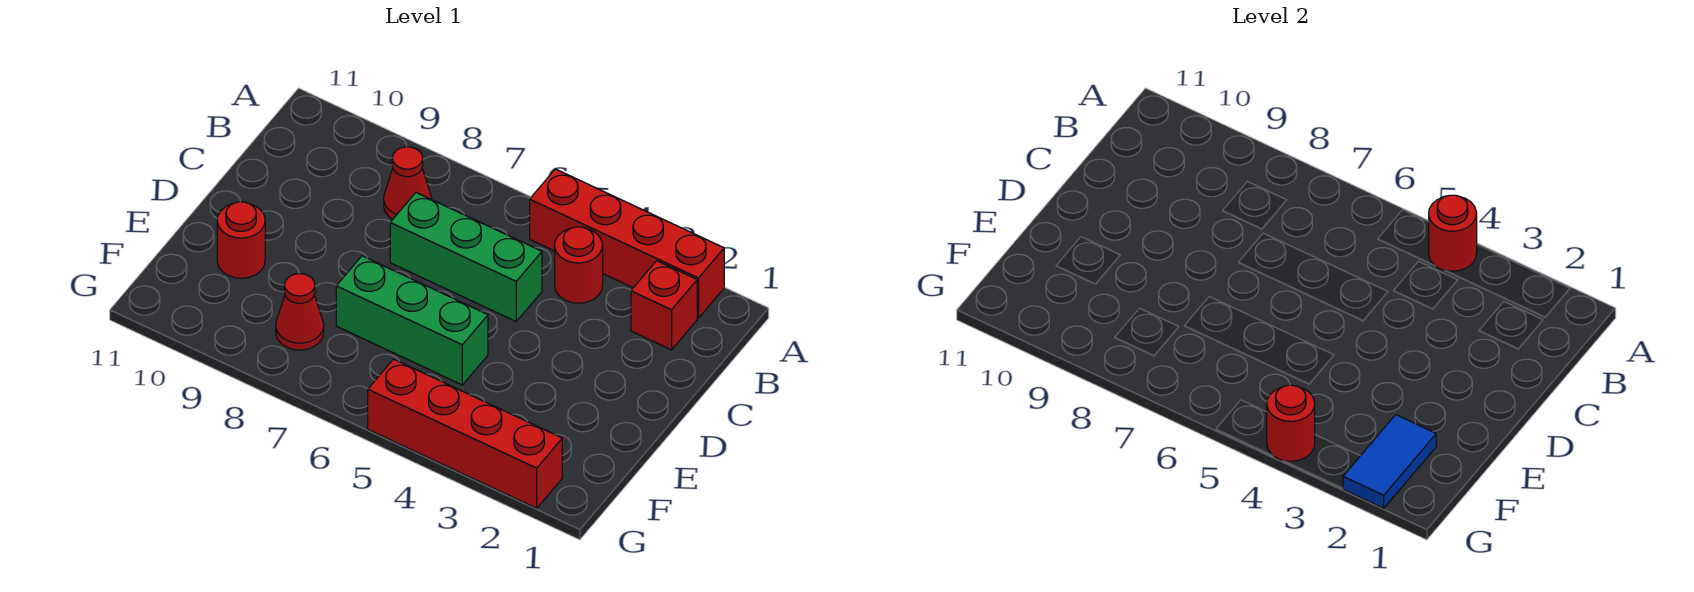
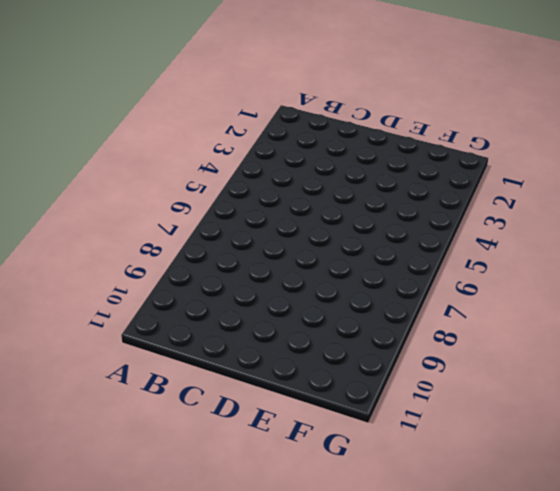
none -> red 1x4 brick [530,169,724,318]
none -> red 1x1 brick [631,261,697,350]
none -> red 1x1 round brick [555,227,603,303]

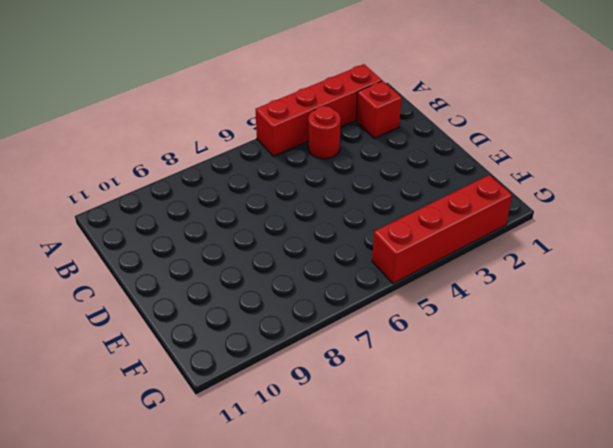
none -> red 1x1 cone [384,147,432,219]
none -> green 1x3 brick [390,193,542,321]
none -> green 1x3 brick [336,256,488,385]

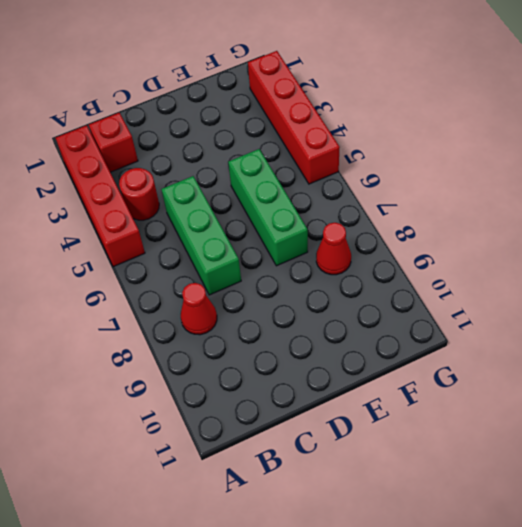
none -> red 1x1 round brick [217,202,265,278]
none -> red 1x1 round brick [1429,195,1477,271]
none -> blue 1x2 tile [1343,415,1436,508]

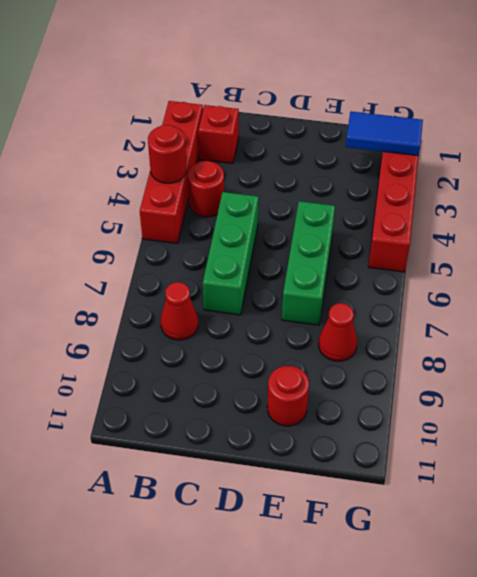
none -> red 1x1 round brick [1267,385,1315,461]

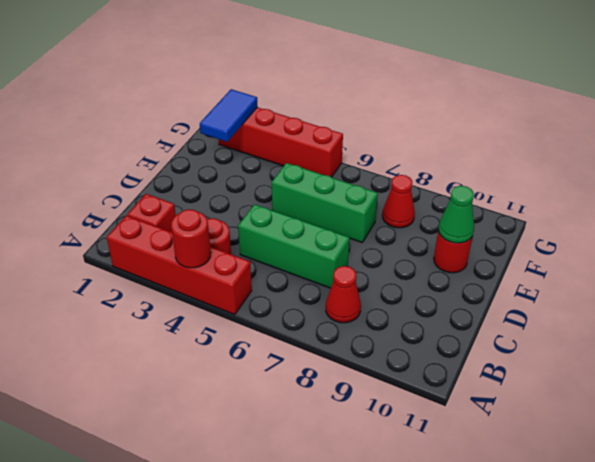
green 1x1 cone [438,186,474,243] -> none
none -> red 1x1 round brick [1267,385,1315,461]

